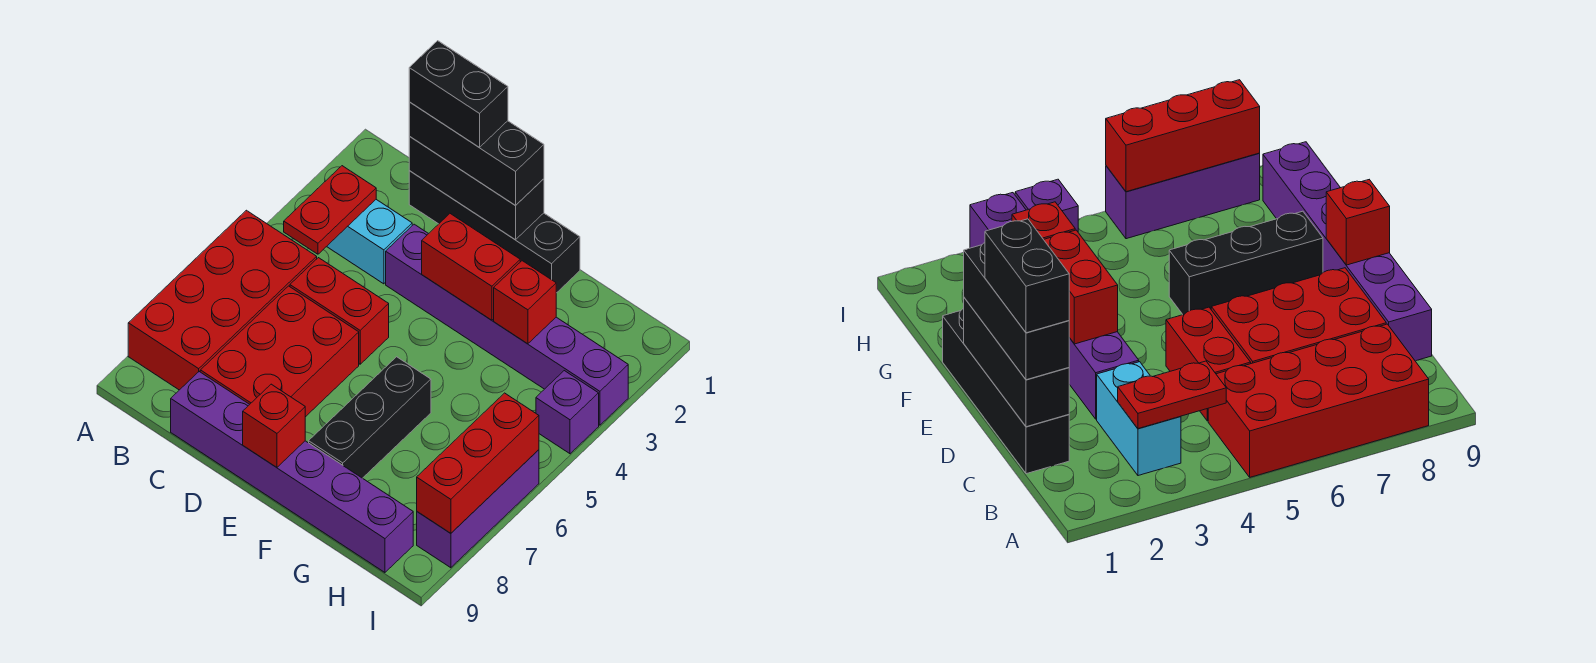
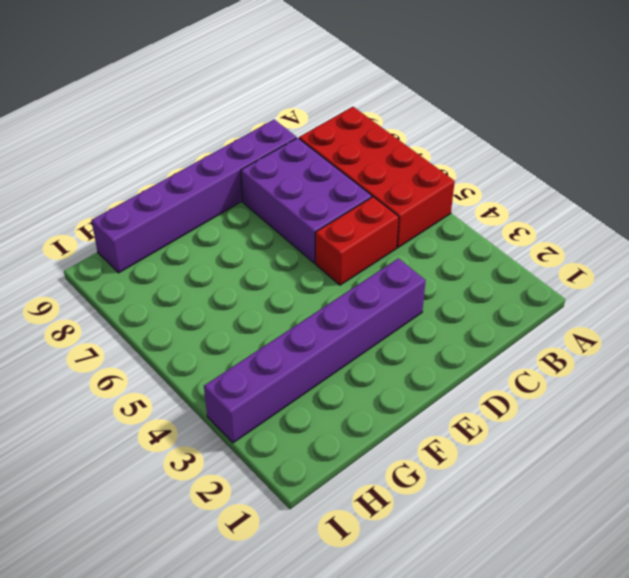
purple 2x3 brick [241,138,372,263] -> red 2x3 brick [200,286,359,417]
none -> cyan 1x2 brick [327,200,412,284]
none -> black 1x4 brick [409,170,580,293]
none -> black 1x3 brick [309,357,431,478]

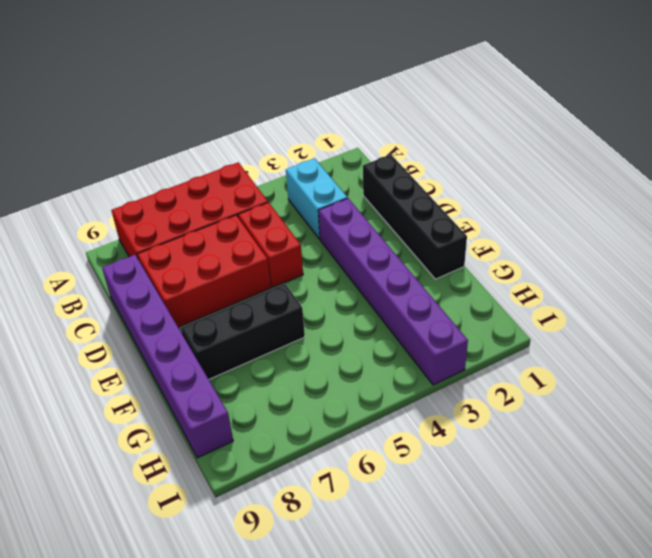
none -> purple 1x1 brick [536,371,599,454]
none -> purple 1x3 brick [417,450,539,568]
none -> red 1x2 plate [284,166,376,254]

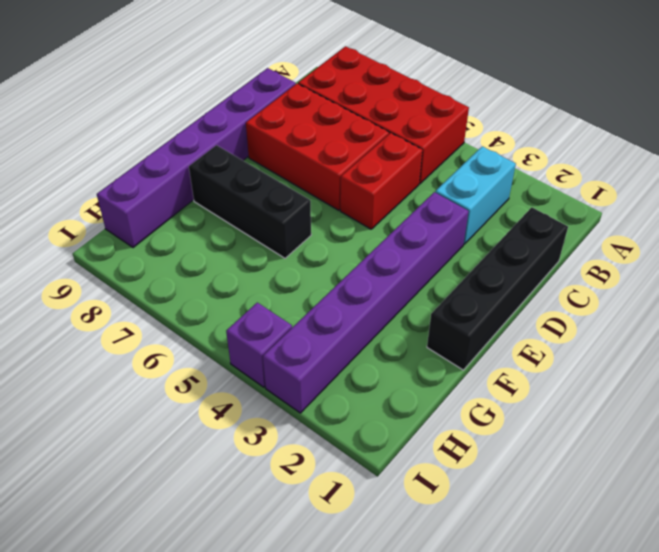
none -> purple 1x3 brick [417,450,539,568]
none -> red 1x2 plate [284,166,376,254]
none -> black 1x3 brick [409,136,544,240]

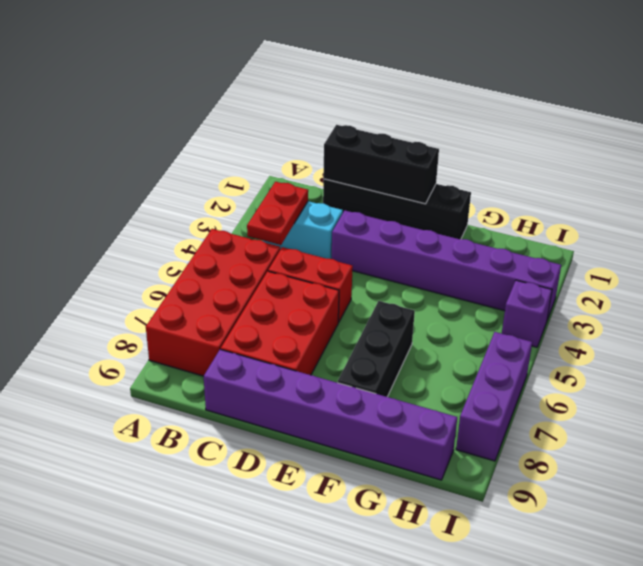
none -> red 1x2 brick [422,214,520,320]
none -> red 1x1 brick [243,384,305,467]
none -> red 1x1 brick [494,261,556,344]

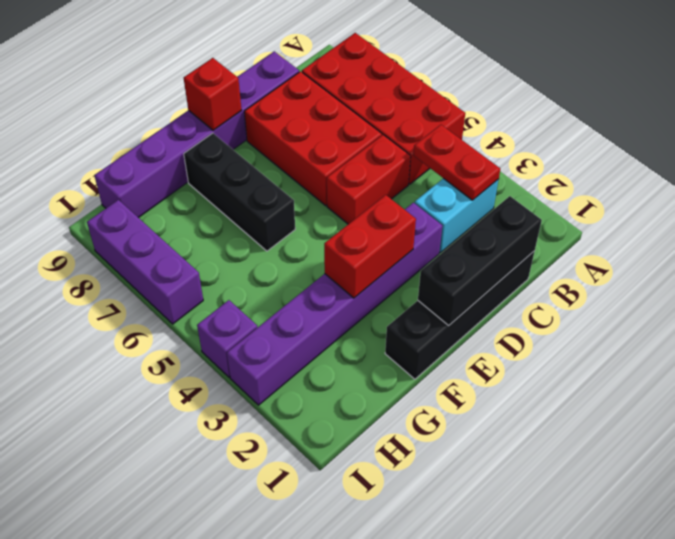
none -> red 1x1 brick [494,261,556,344]
none -> red 1x3 brick [417,393,539,533]
none -> black 1x3 brick [409,102,544,206]

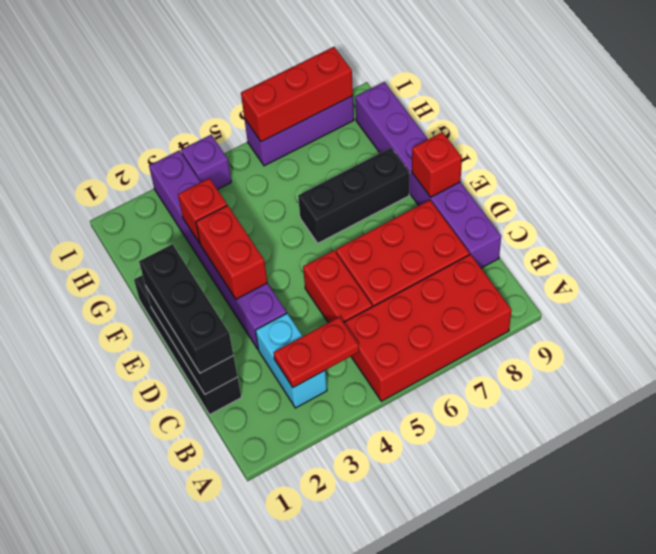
none -> black 1x2 brick [409,41,508,147]

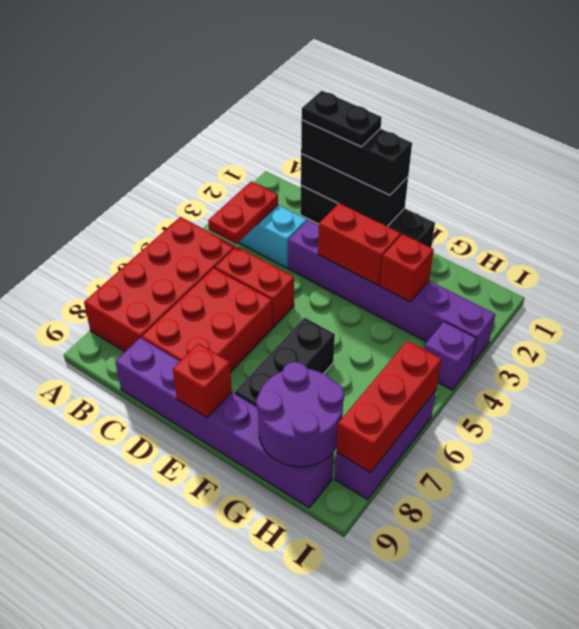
black 1x2 plate [301,91,382,147] -> black 1x2 brick [409,41,508,147]
purple 2x2 round brick [256,362,344,467] -> none

